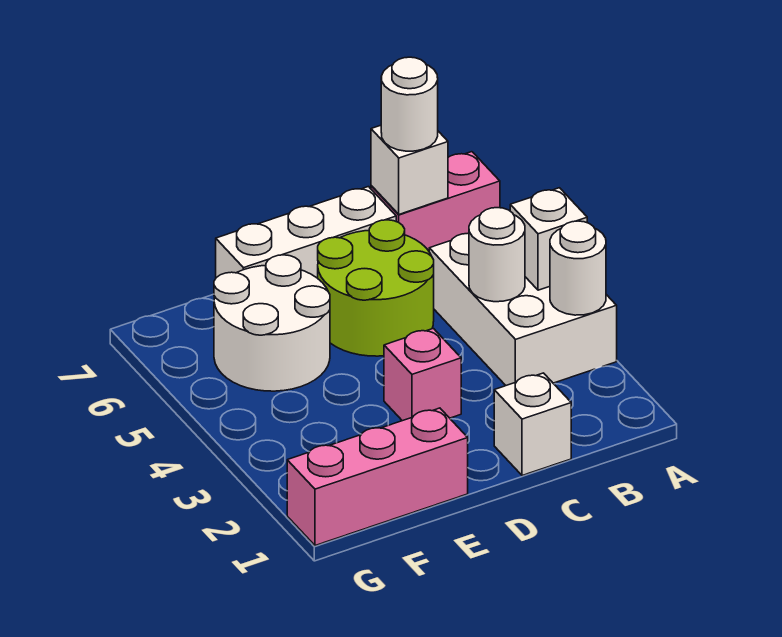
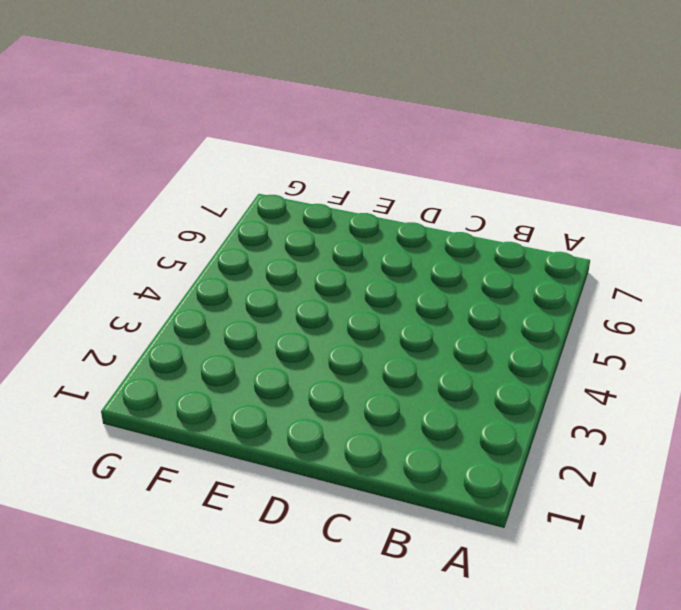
none -> white 2x3 brick [429,234,617,385]
none -> pink 1x2 brick [371,152,500,251]
none -> white 1x1 brick [494,373,571,476]

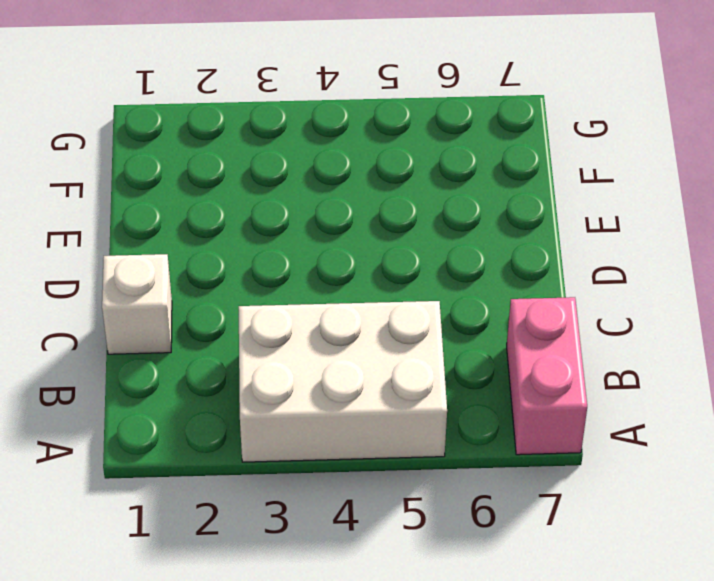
none -> lime 2x2 round brick [318,220,434,356]
none -> white 1x3 brick [216,187,396,278]
none -> pink 1x1 brick [384,328,461,421]

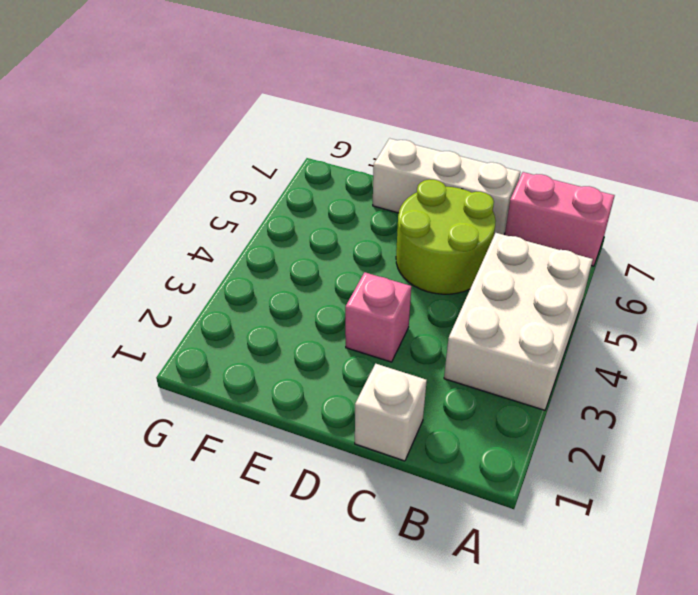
none -> pink 1x3 brick [287,408,468,546]
none -> white 2x2 round brick [214,255,330,391]
none -> white 1x1 round brick [550,221,606,315]

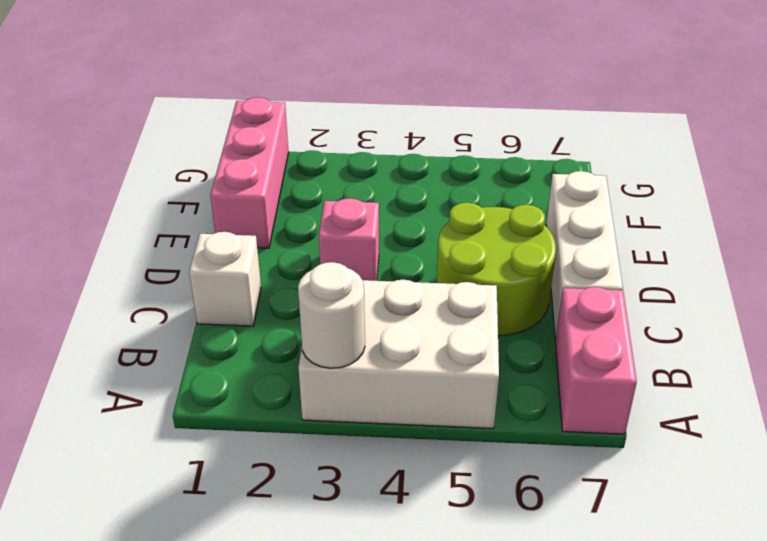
none -> white 2x2 round brick [214,255,330,391]
none -> white 1x1 brick [510,188,587,290]
none -> white 1x1 round brick [469,208,525,302]

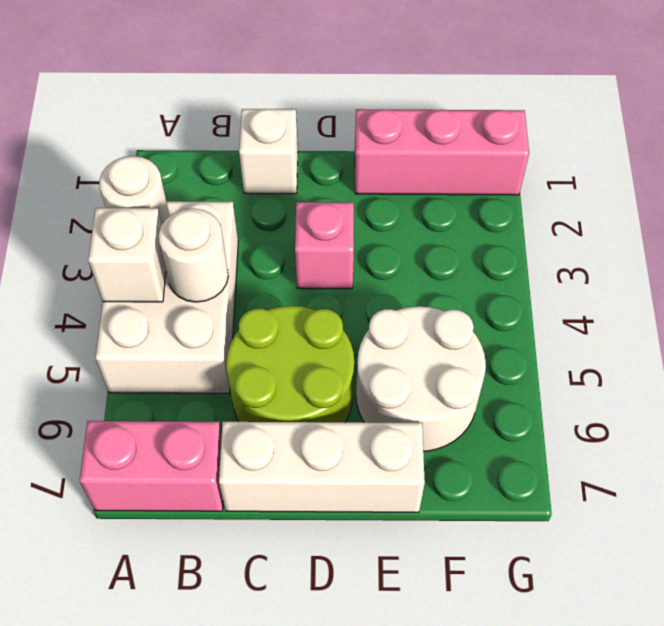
none -> white 1x1 brick [371,125,448,214]
none -> white 1x1 round brick [381,57,438,151]

